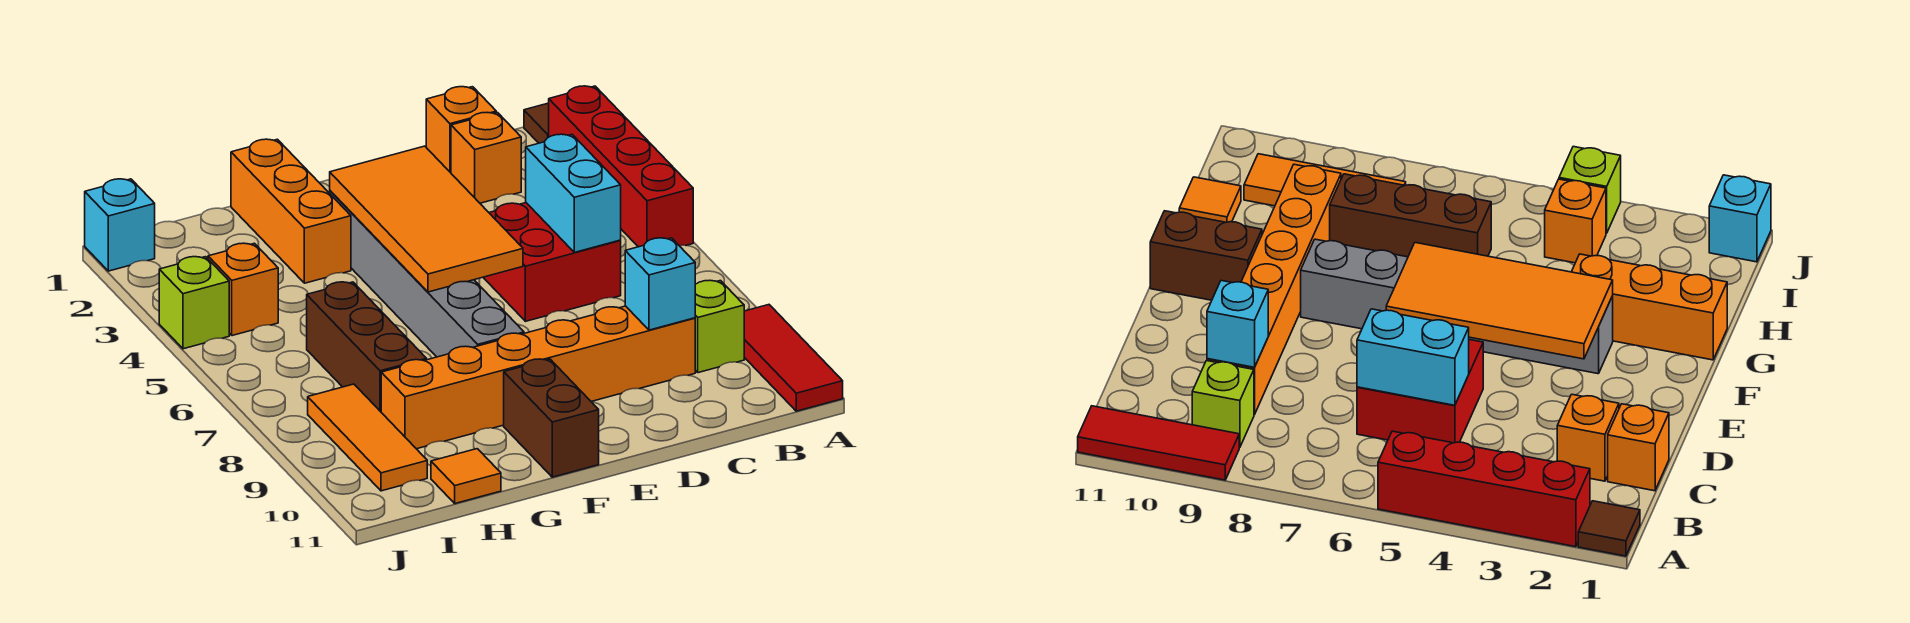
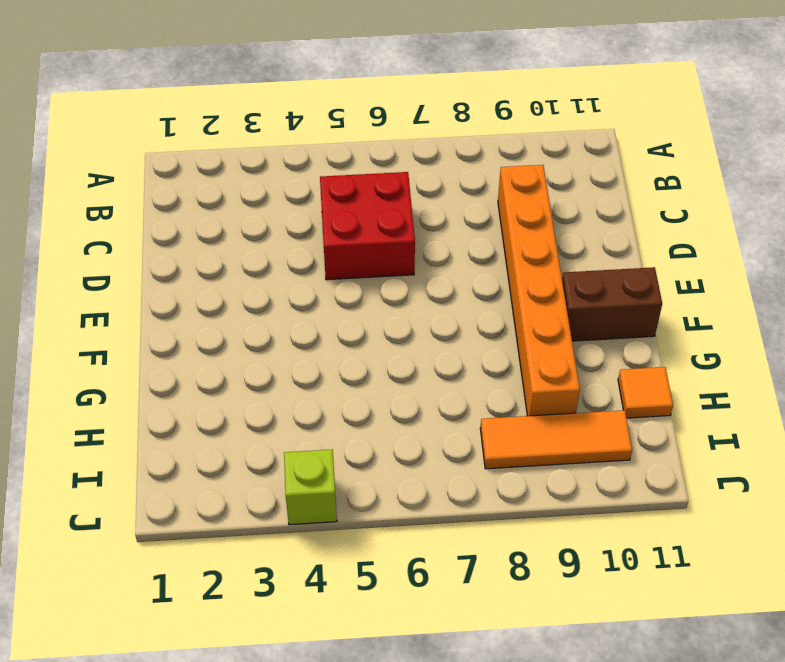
none -> brown 1x1 tile [524,103,549,143]
none -> red 1x4 brick [549,86,693,247]
none -> red 1x3 tile [744,305,843,411]

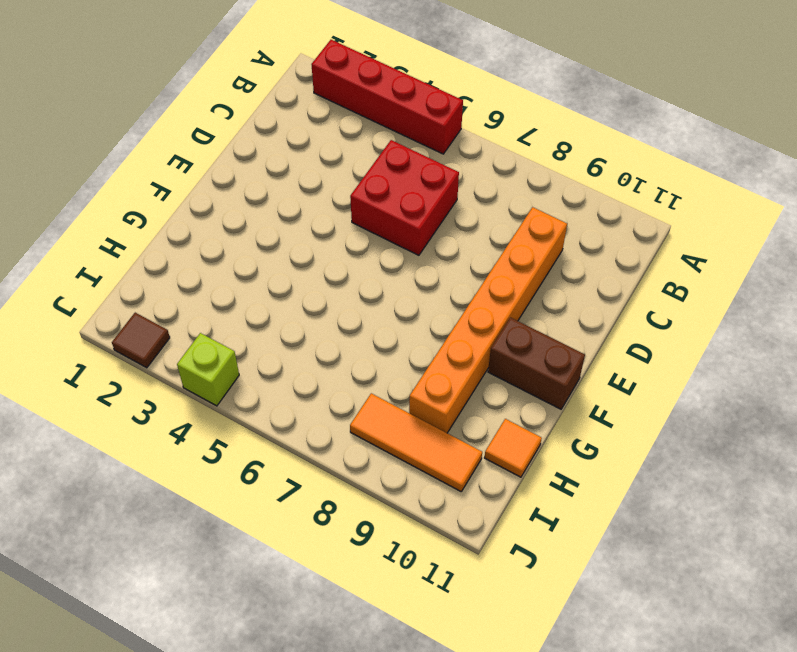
brown 1x1 tile [112,313,170,368] -> brown 1x1 tile moved to [524,103,549,143]
none -> red 1x3 tile [744,305,843,411]
none -> lime 1x1 brick [695,280,744,373]
none -> orange 1x1 brick [426,87,496,173]

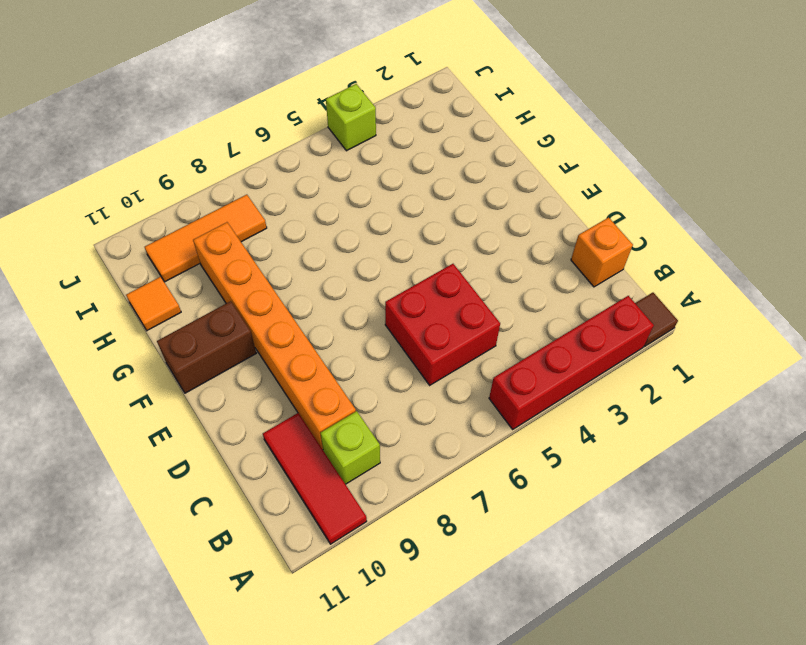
red 1x3 tile [263,413,367,544] -> red 1x3 tile turned to [744,305,843,411]
none -> orange 1x1 brick [451,113,521,203]
none -> grey 1x6 brick [330,191,524,357]
none -> orange 1x3 brick [231,139,351,283]

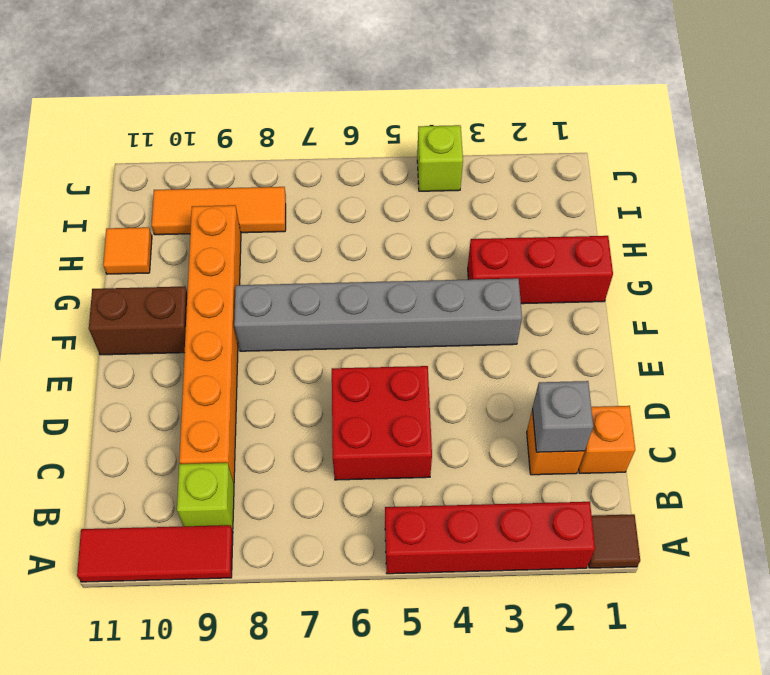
grey 1x1 brick [532,381,593,452] -> none
red 1x3 brick [468,236,613,304] -> orange 1x3 brick [231,139,351,283]
none -> brown 1x3 brick [307,282,427,412]
none -> orange 1x1 brick [208,243,278,336]
none -> cyan 1x1 brick [85,179,155,271]

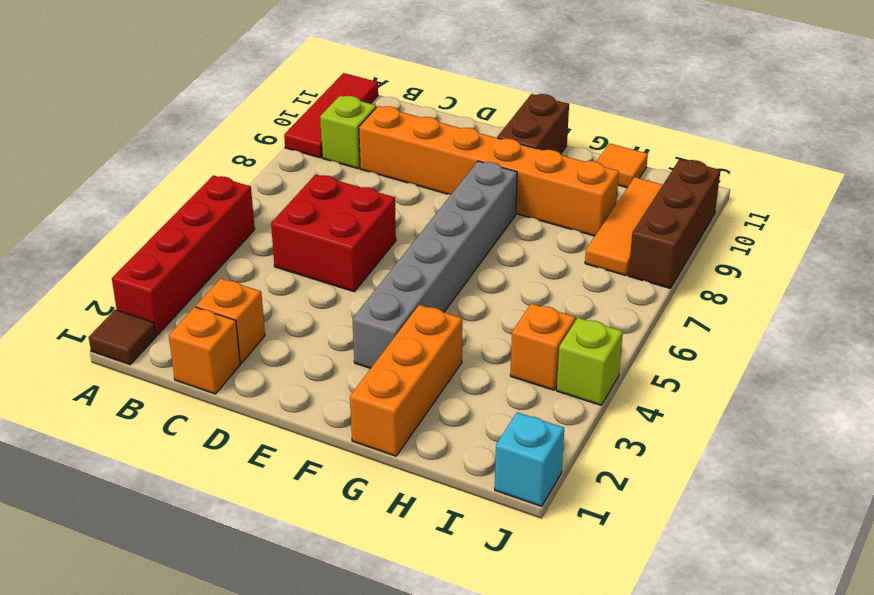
brown 1x3 brick [628,159,720,288] -> brown 1x3 brick moved to [307,282,427,412]
none -> cyan 1x2 brick [526,134,621,252]
none -> cyan 1x1 brick [625,238,695,330]
none -> orange 2x4 tile [330,146,523,292]

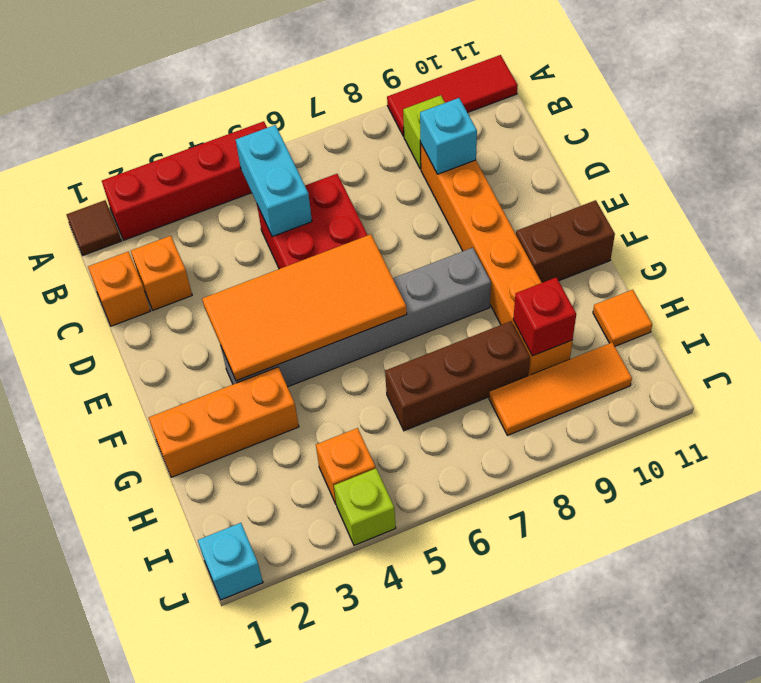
cyan 1x2 brick [236,125,312,237] -> cyan 1x2 brick turned to [526,134,621,252]
red 1x1 brick [513,277,576,356] -> none

